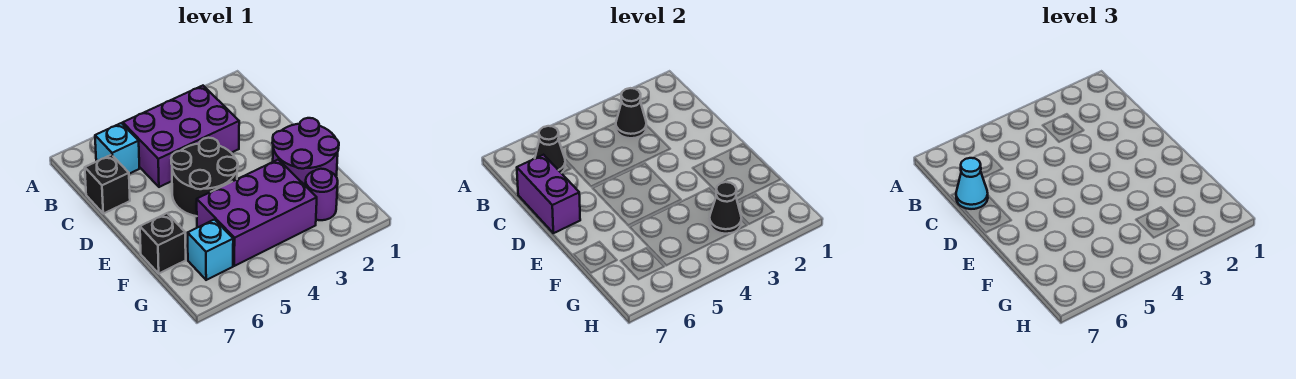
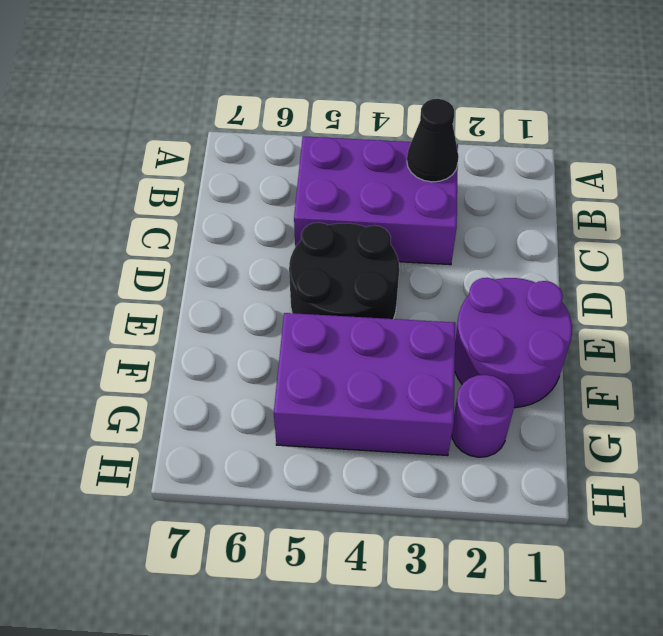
none -> cyan 1x1 brick [95,123,139,174]
none -> black 1x1 brick [85,155,130,214]
none -> black 1x1 brick [140,213,186,273]

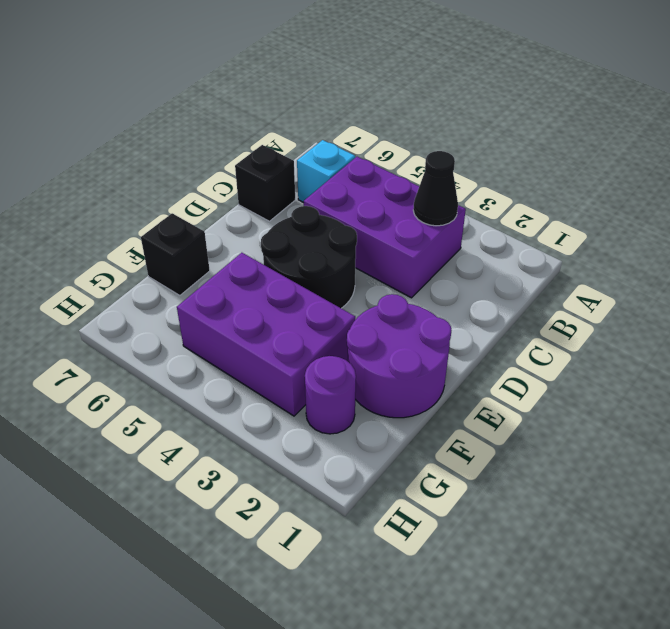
none -> cyan 1x1 brick [188,220,233,280]
none -> black 1x1 cone [535,126,565,173]
none -> purple 1x2 brick [517,155,580,233]

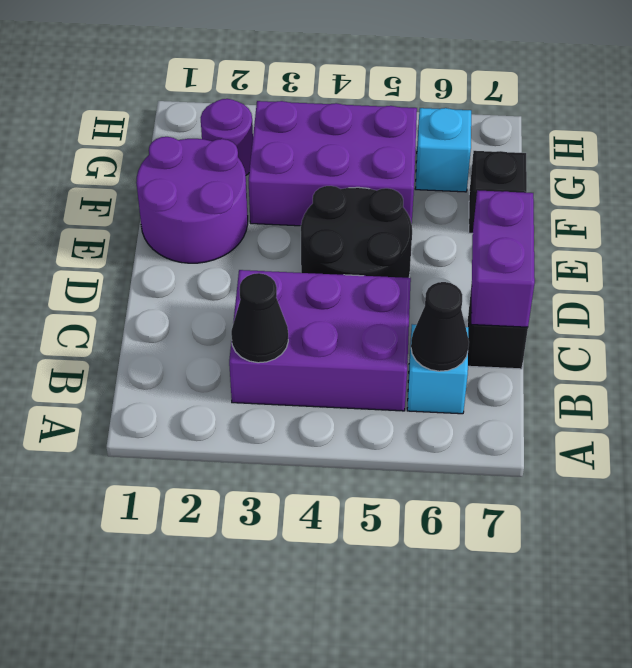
none -> black 1x1 cone [709,182,741,234]
none -> cyan 1x1 cone [956,158,988,209]

